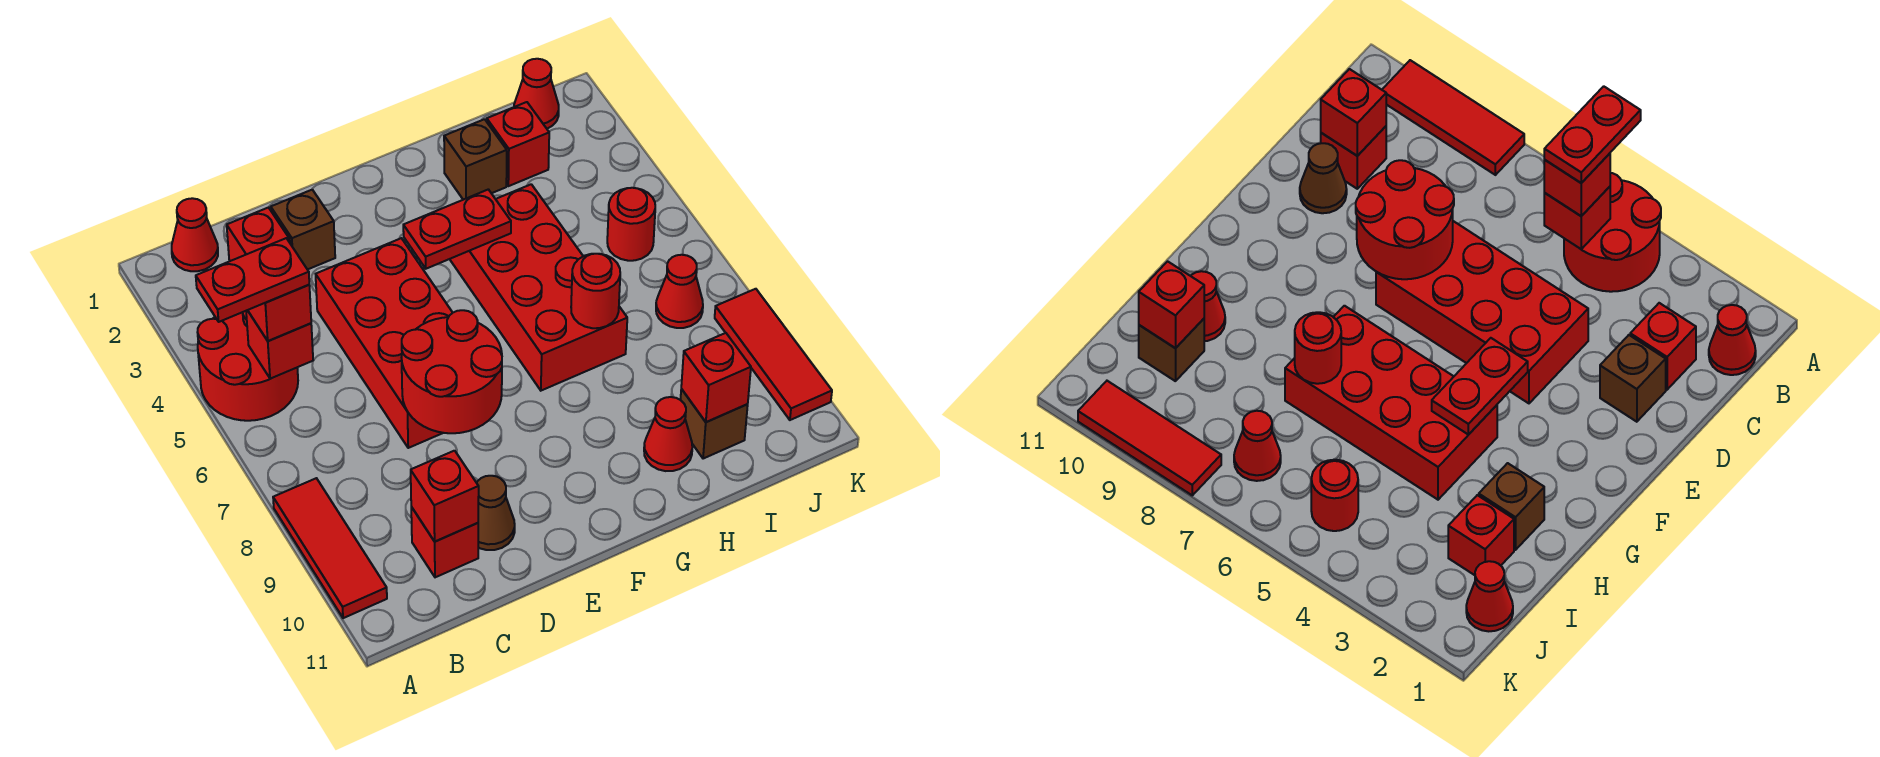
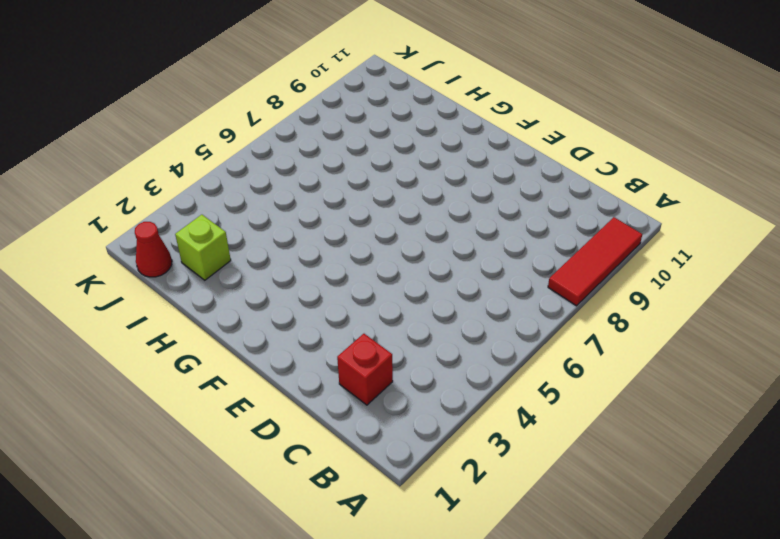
lime 1x1 brick [175,215,231,280] -> red 1x1 brick [487,102,549,186]
none -> red 2x2 round brick [197,311,298,421]
none -> red 1x1 cone [172,198,218,271]
none -> red 1x1 brick [411,507,478,577]

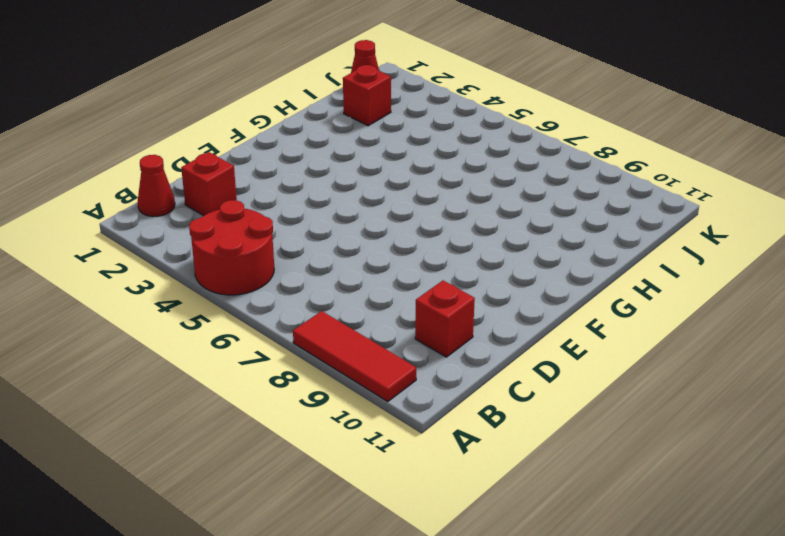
none -> brown 1x1 brick [271,190,335,270]
none -> red 2x4 brick [316,238,453,448]
none -> brown 1x1 cone [477,476,515,550]

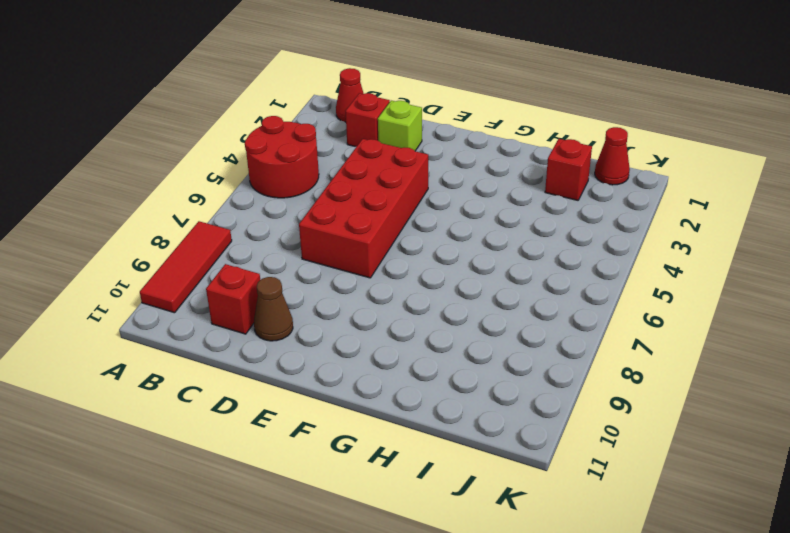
lime 1x1 brick [378,101,422,151] -> brown 1x1 brick [271,190,335,270]
none -> red 2x4 brick [450,184,627,391]
none -> brown 1x1 brick [444,119,507,200]
none -> red 1x1 cone [644,397,692,471]

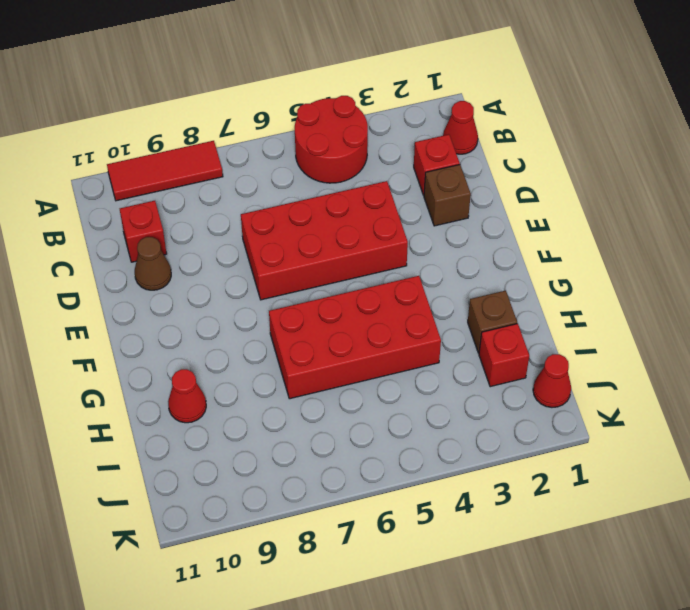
none -> brown 1x1 brick [681,389,748,459]
none -> red 1x1 round brick [607,188,655,261]
none -> red 1x1 cone [656,255,703,328]

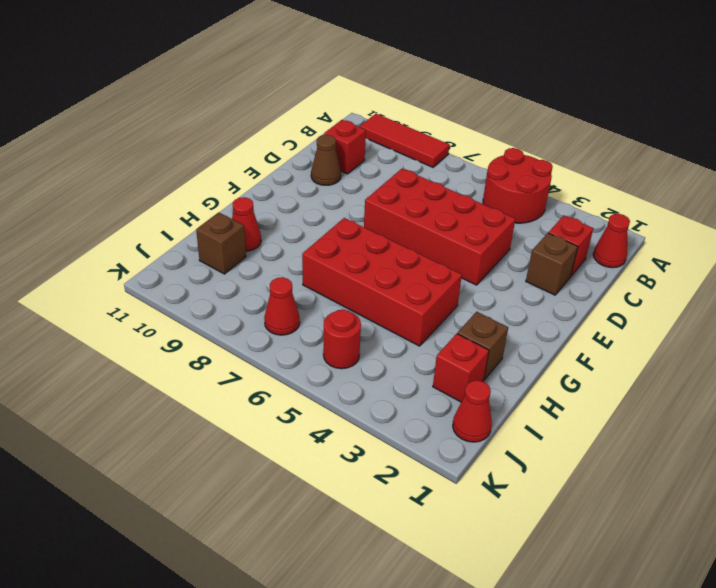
none -> red 1x3 tile [715,289,832,420]
none -> red 1x1 brick [246,310,313,379]
none -> red 1x1 brick [411,451,479,542]

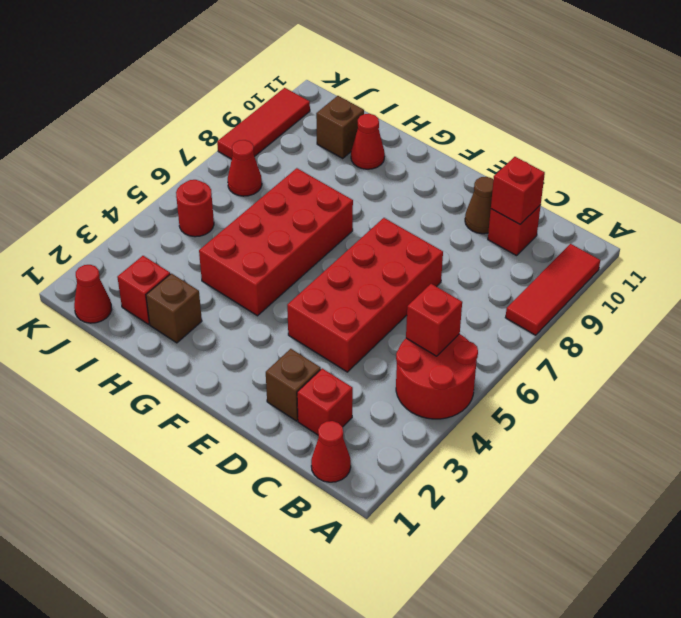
none -> red 2x2 round brick [402,310,502,433]
none -> red 1x2 plate [403,189,511,269]
none -> red 1x1 round brick [571,254,620,328]

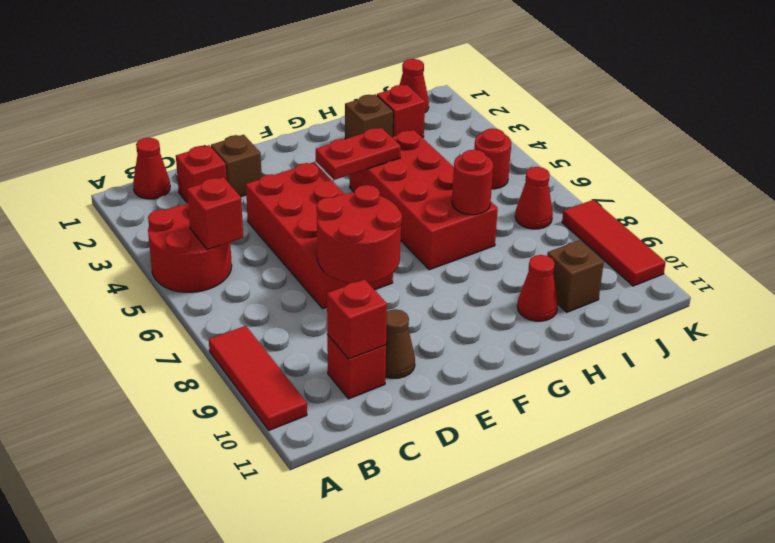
none -> red 1x1 brick [681,333,751,422]
none -> red 1x1 brick [248,285,311,341]
none -> red 1x2 plate [196,238,309,322]

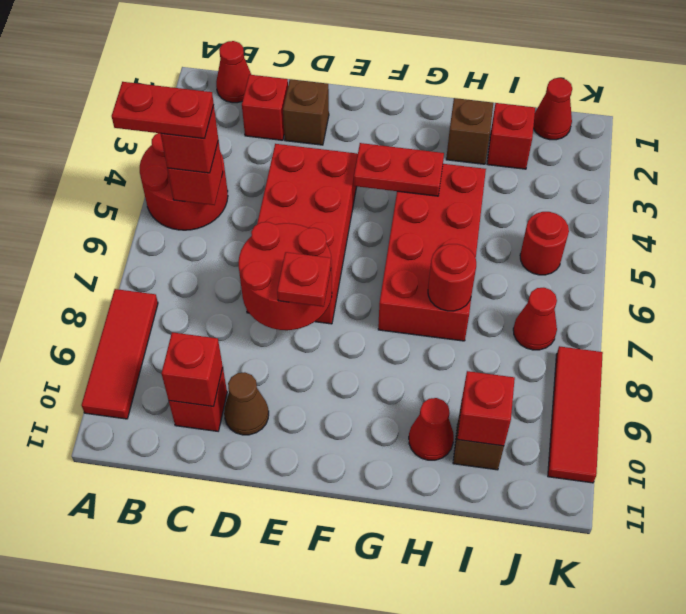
red 1x1 plate [277,252,331,307] -> none

